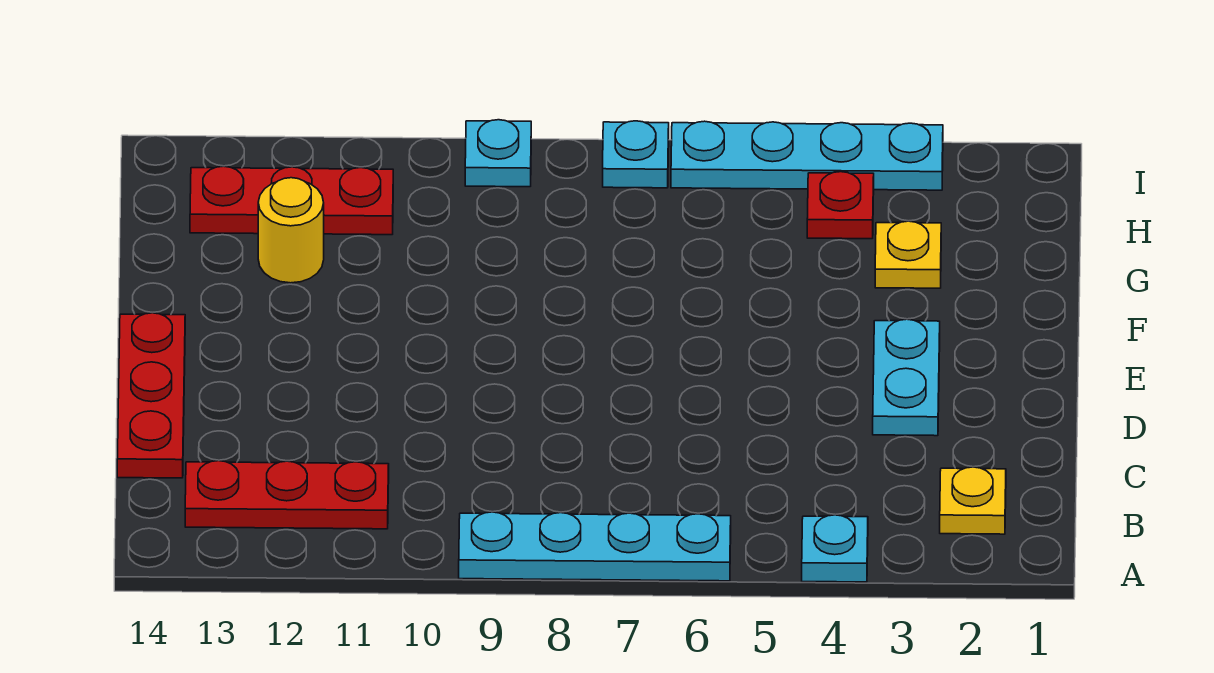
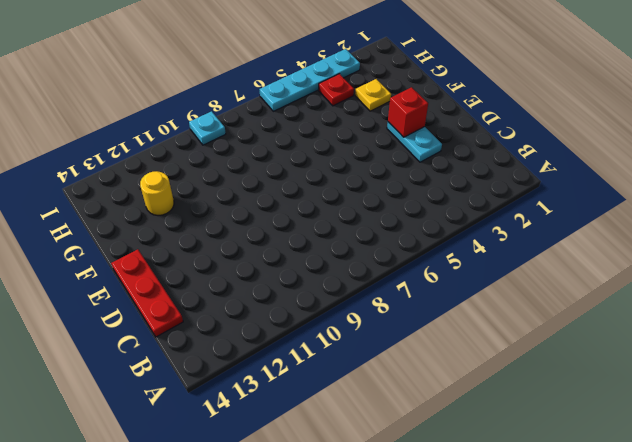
red 1x1 brick [388,87,428,137] -> none
none -> cyan 1x1 plate [802,515,868,582]
none -> cyan 1x4 plate [459,512,731,581]
none -> yellow 1x1 plate [940,467,1006,534]

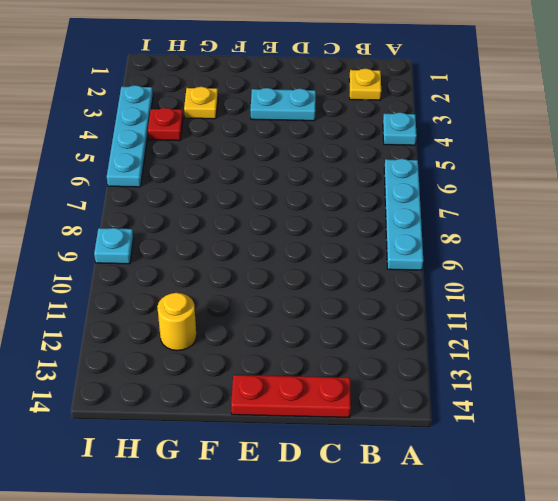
none -> red 1x3 plate [185,461,389,529]
none -> red 1x3 plate [190,166,393,235]
none -> cyan 1x1 plate [603,121,669,188]

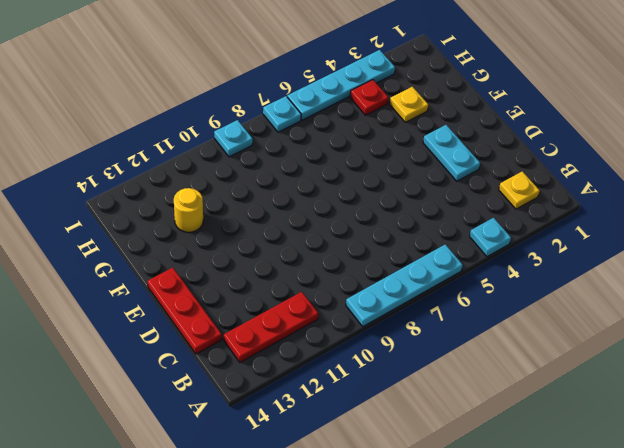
none -> red 1x3 plate [190,166,393,235]

